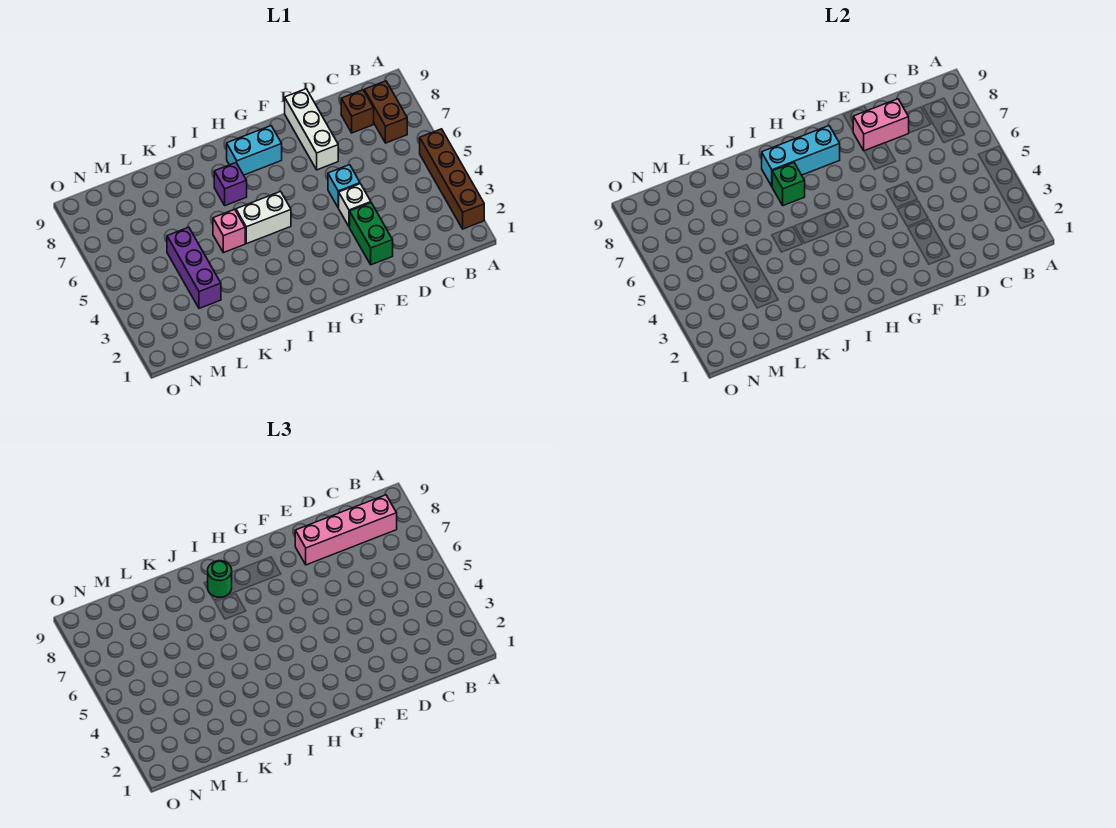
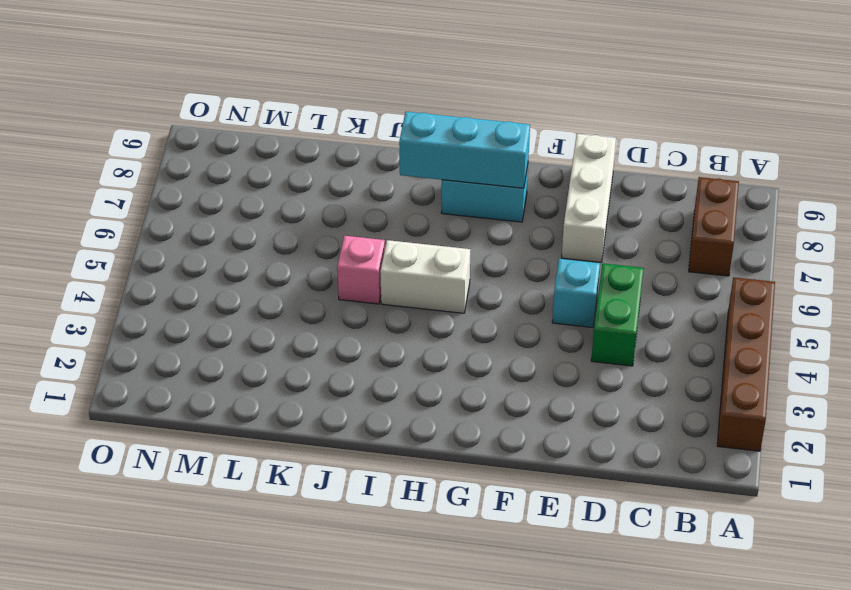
green 1x2 brick [591,263,644,366] -> green 1x2 brick moved to [350,203,393,265]
none -> brown 1x1 brick [341,90,374,133]
none -> white 1x1 brick [339,184,371,227]
none -> purple 1x1 brick [214,163,247,206]

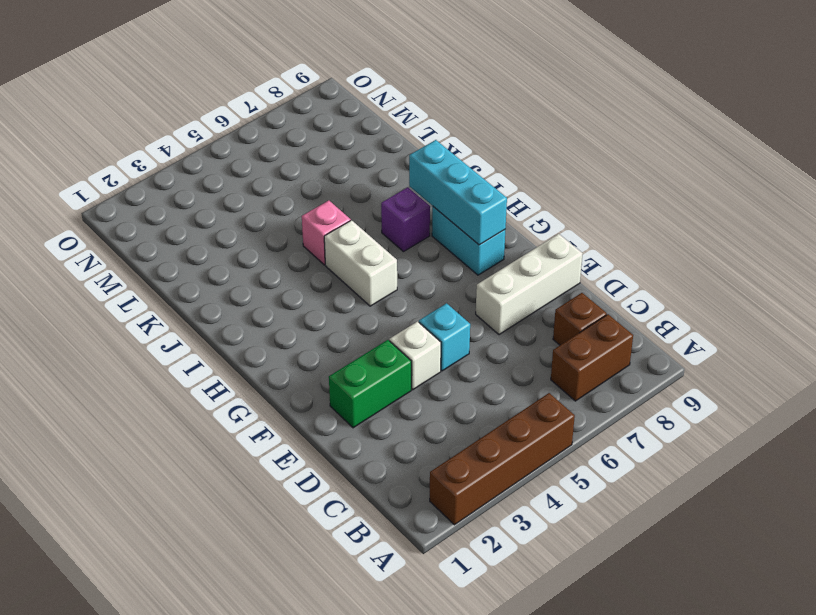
none -> purple 1x3 brick [167,227,221,308]
none -> pink 1x2 brick [853,99,909,151]
none -> green 1x1 brick [772,163,805,206]

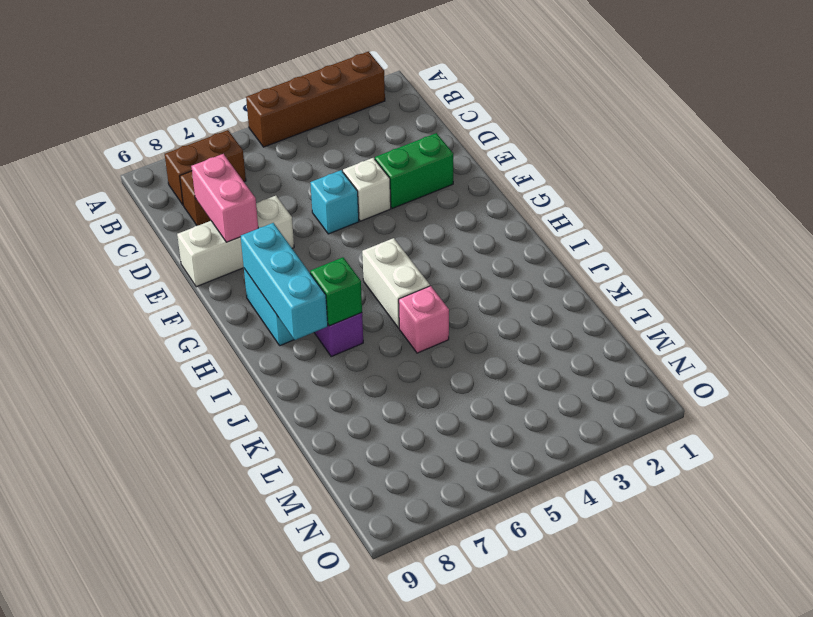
none -> purple 1x3 brick [167,227,221,308]
none -> pink 1x4 brick [295,495,397,565]
none -> green 1x1 round brick [208,561,232,597]

